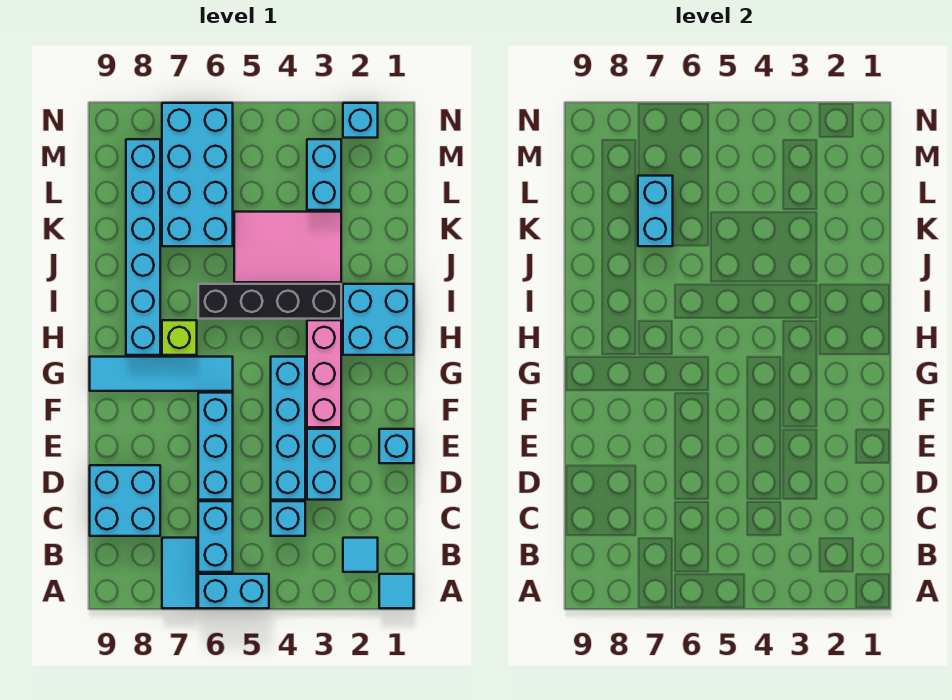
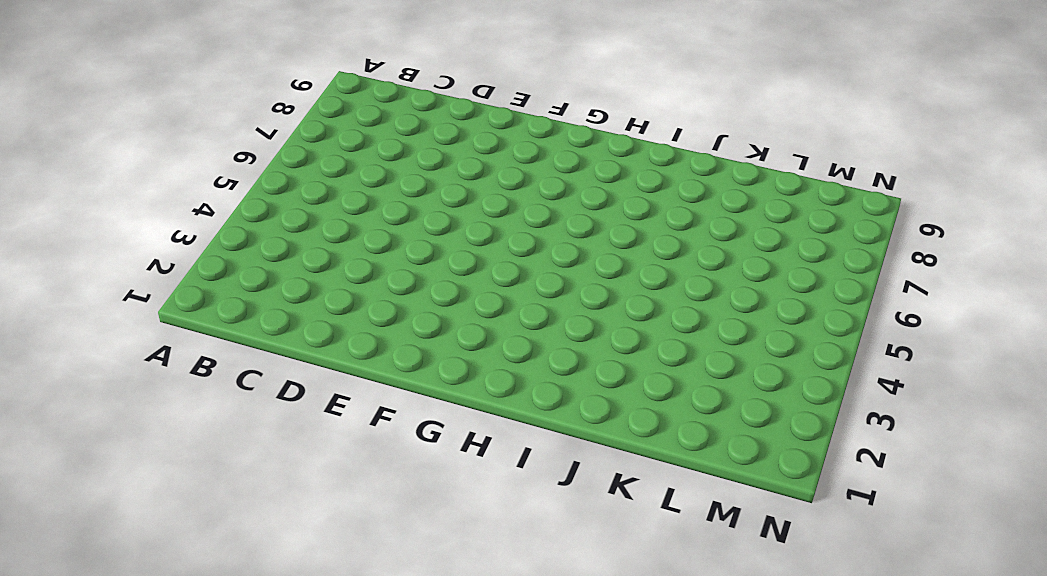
none -> cyan 1x1 tile [379,574,414,608]
none -> cyan 1x2 brick [198,574,269,608]
none -> cyan 1x2 tile [162,538,197,608]

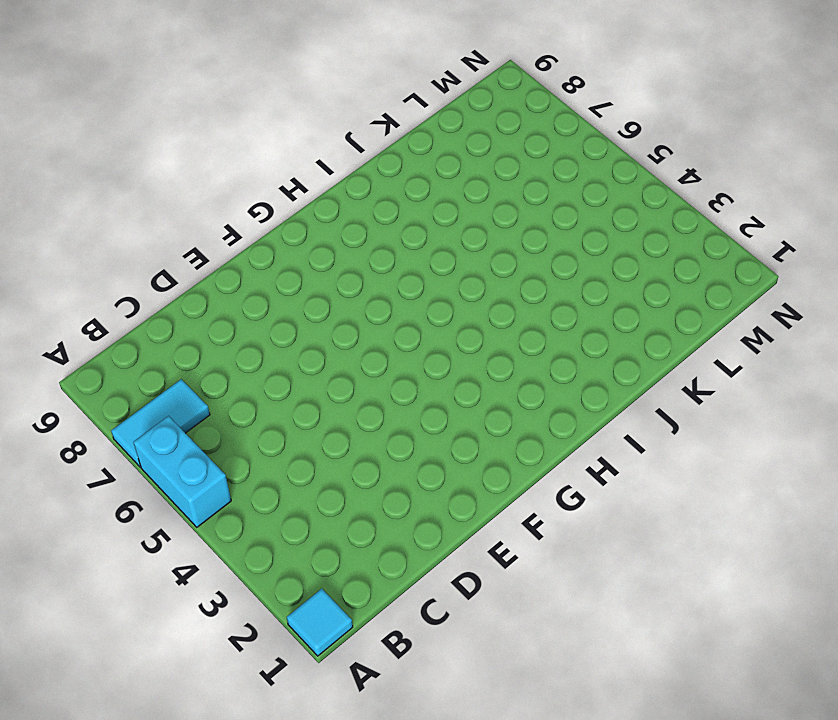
none -> cyan 1x1 tile [343,538,378,572]
none -> cyan 1x2 brick [198,501,233,572]
none -> cyan 1x1 brick [271,501,305,536]

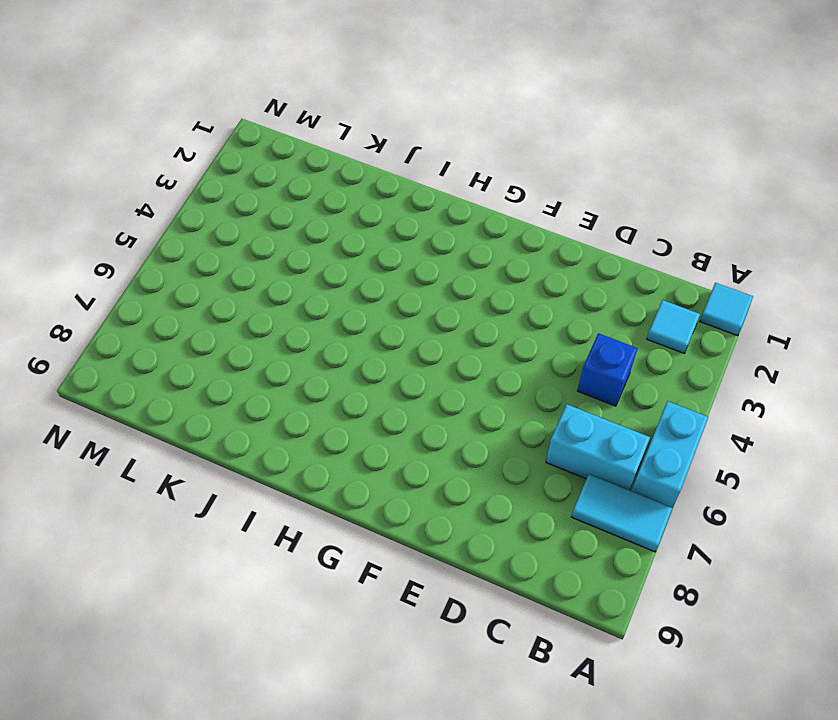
blue 1x1 brick [577,333,638,406] -> cyan 1x1 brick [271,501,305,536]
none -> cyan 2x2 brick [90,465,160,536]
none -> cyan 1x2 brick [307,429,341,500]
none -> cyan 1x4 brick [271,357,305,500]

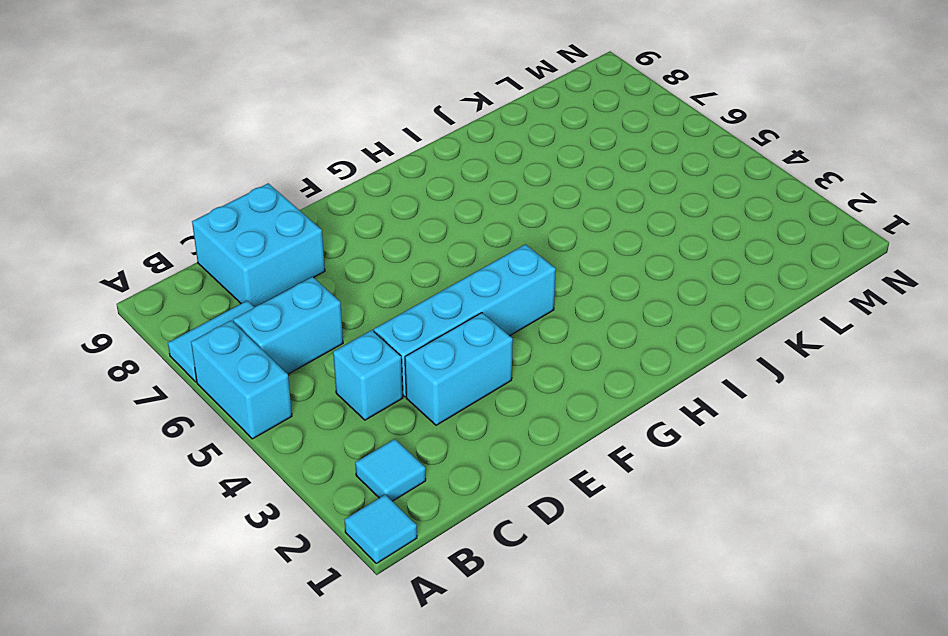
none -> cyan 1x3 brick [198,393,233,500]
none -> cyan 1x1 brick [379,429,414,463]
none -> pink 1x3 brick [307,320,341,427]

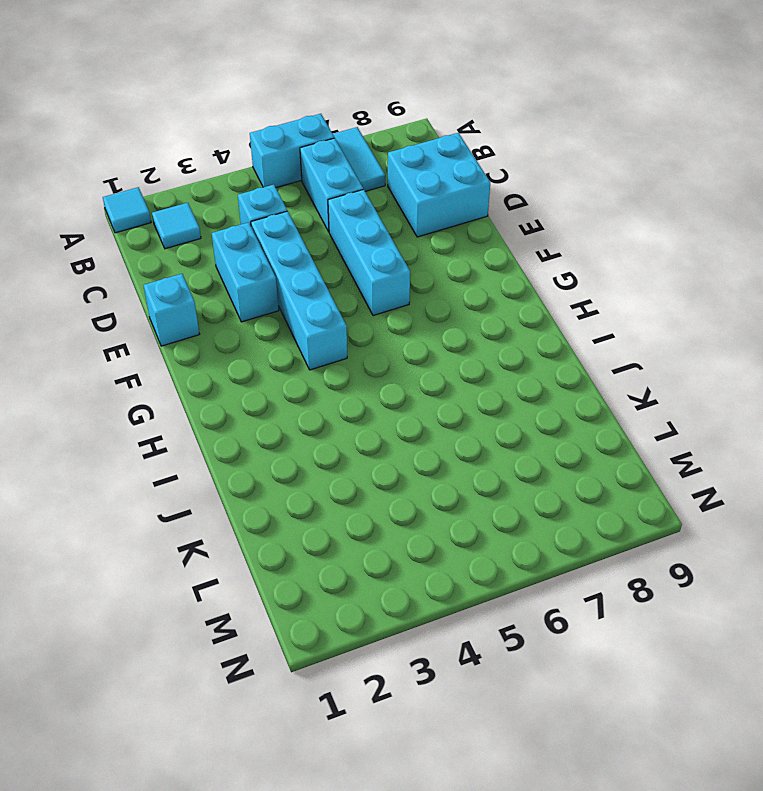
none -> pink 1x3 brick [307,320,341,427]
none -> cyan 1x4 tile [90,357,233,391]
none -> cyan 2x2 brick [343,284,414,355]

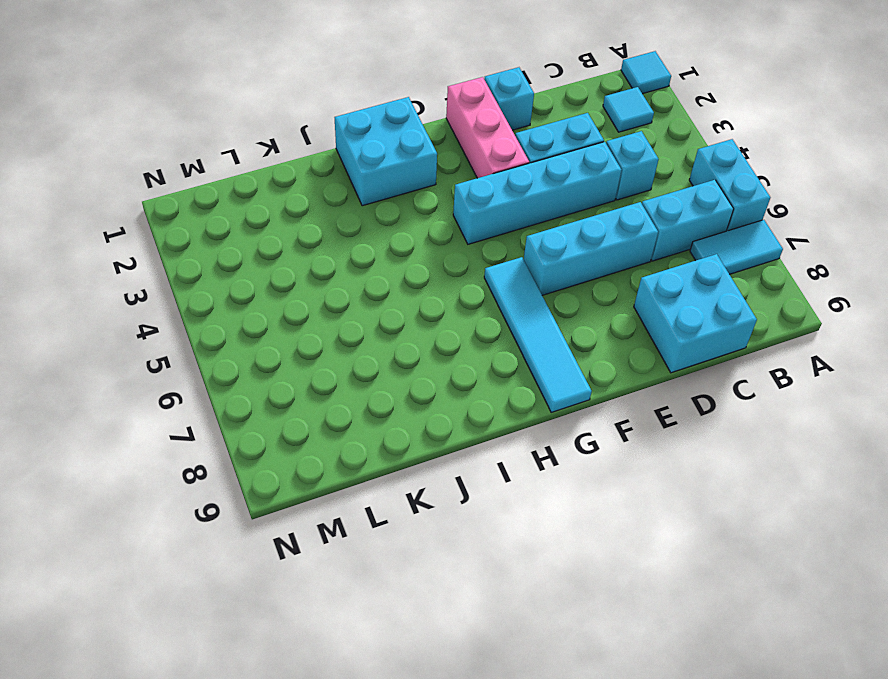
pink 1x3 brick [446,77,529,178] -> pink 1x3 brick turned to [307,320,341,427]
none -> lime 1x1 brick [162,320,197,355]
none -> cyan 1x6 brick [126,139,160,355]
none -> black 1x4 brick [198,284,341,319]

